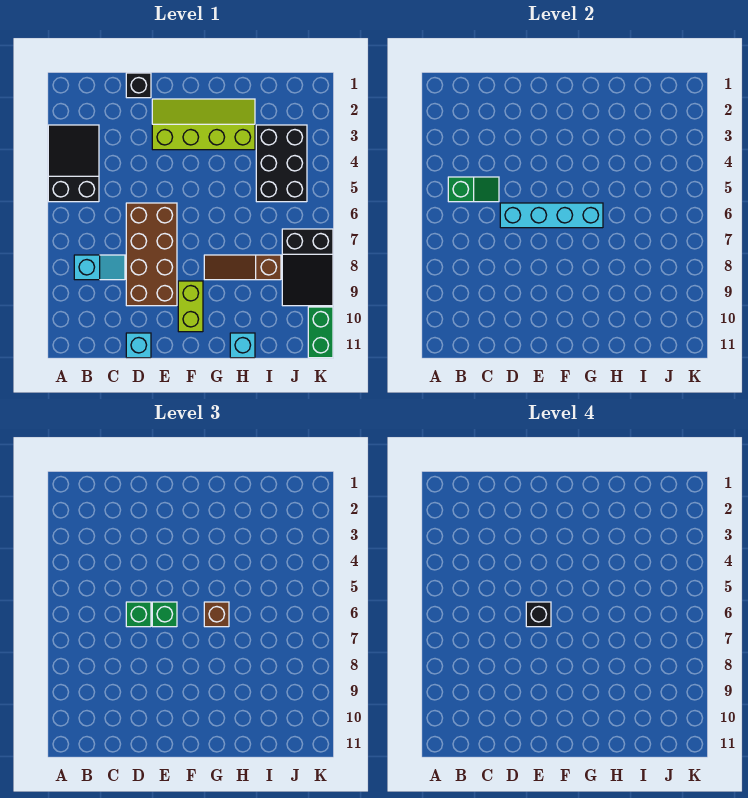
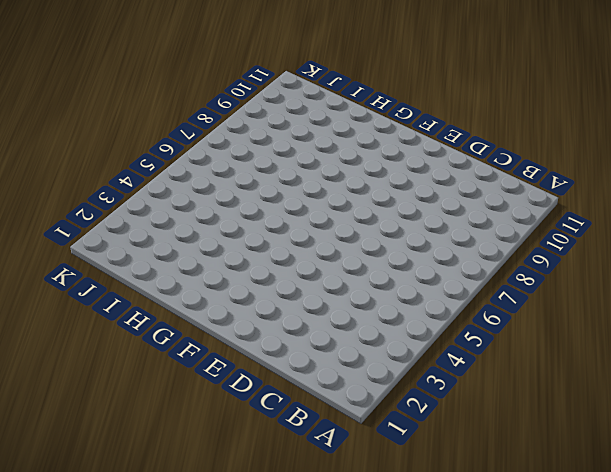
none -> black 2x3 slope [48,125,99,202]
none -> cyan 1x2 slope [74,255,125,280]
none -> black 1x1 brick [126,73,151,98]

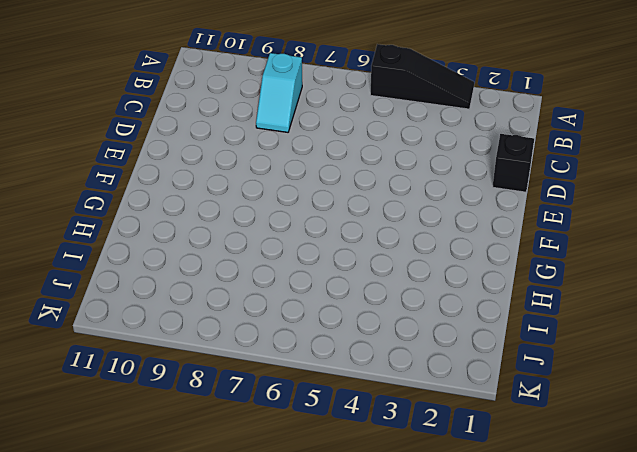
black 1x3 slope [370,44,474,109] -> black 2x3 slope [48,125,99,202]
none -> brown 2x4 brick [126,203,177,306]
none -> cyan 1x1 brick [126,333,151,358]
none -> lime 2x4 slope [152,99,255,150]

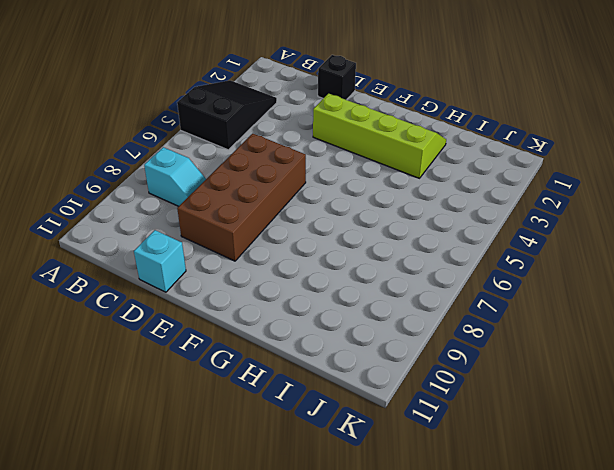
none -> lime 1x2 brick [178,281,203,332]
none -> brown 1x3 slope [204,255,281,280]
none -> cyan 1x1 brick [230,333,255,358]

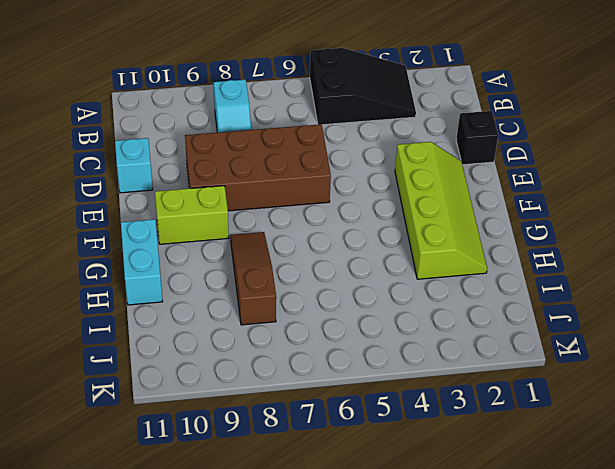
cyan 1x2 brick [121,219,163,305] -> cyan 1x1 brick [230,333,255,358]
none -> black 2x3 brick [256,125,307,202]
none -> black 2x3 slope [282,229,333,306]
none -> green 1x2 brick [308,307,333,358]

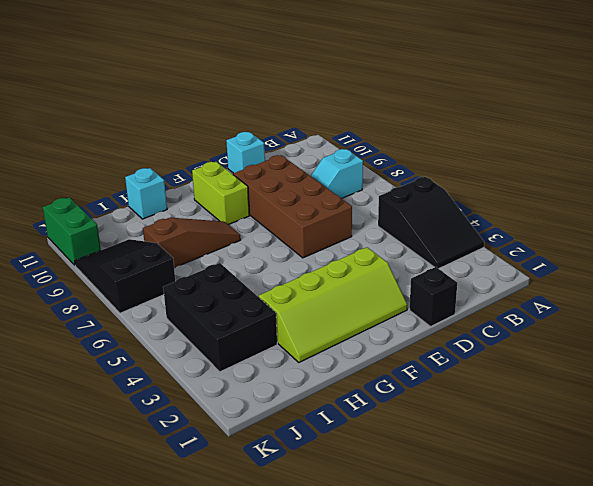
none -> green 1x2 slope [448,177,499,202]
none -> cyan 1x4 brick [500,203,603,228]
none -> green 1x1 brick [126,602,151,627]

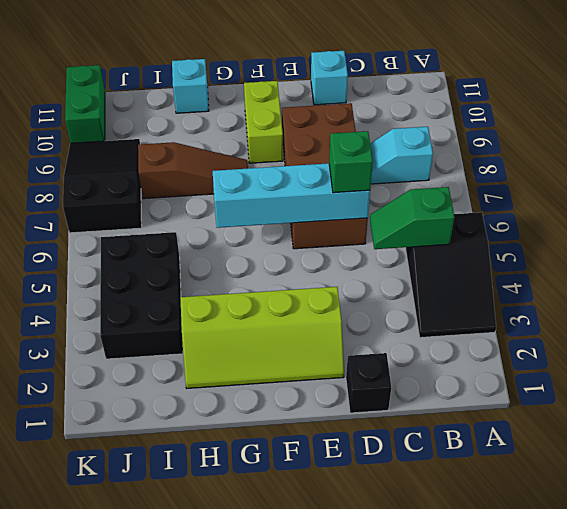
none -> green 1x1 brick [152,602,177,627]
none -> brown 1x1 brick [204,602,229,627]
none -> black 1x1 brick [526,602,551,627]

